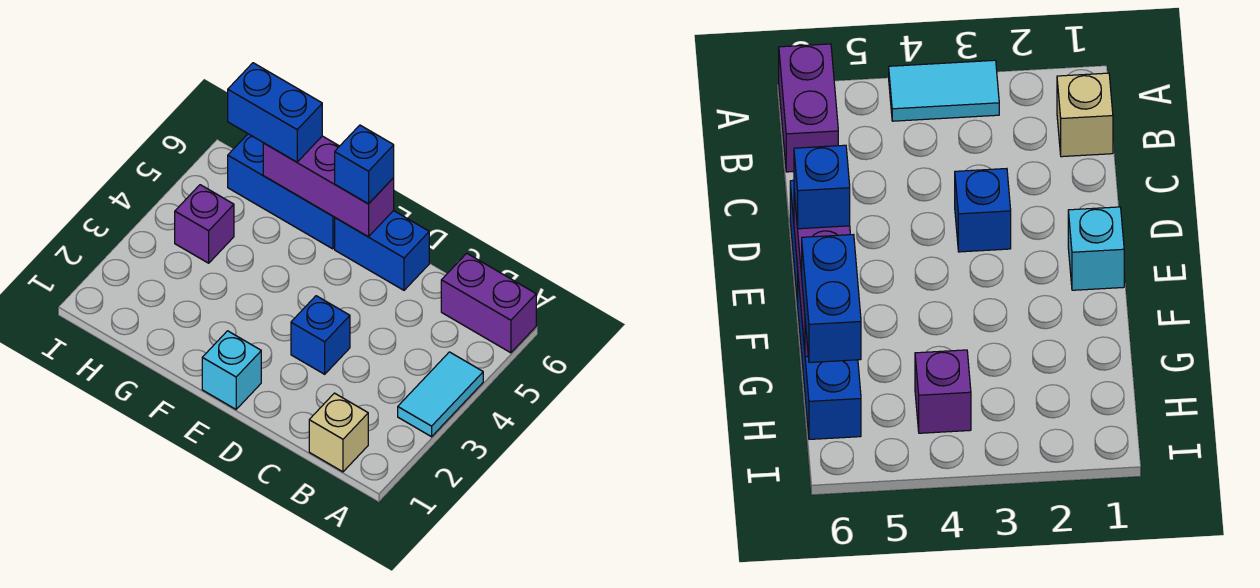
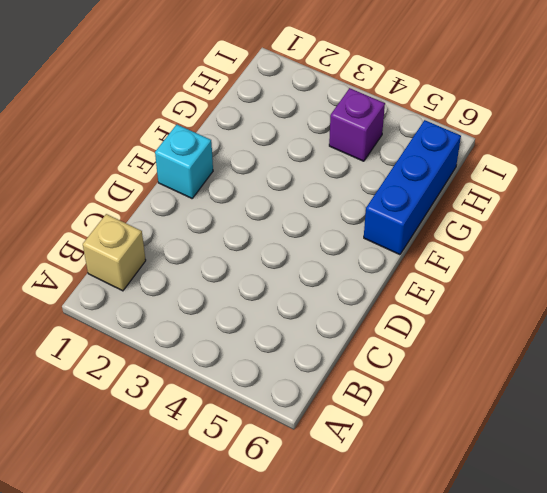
none -> cyan 1x2 tile [398,352,483,437]
none -> purple 1x2 brick [441,253,536,353]

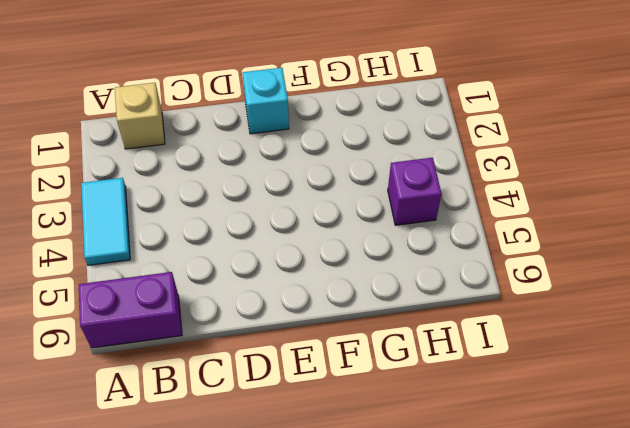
none -> blue 1x1 brick [291,296,350,374]
none -> blue 1x2 brick [335,211,429,290]

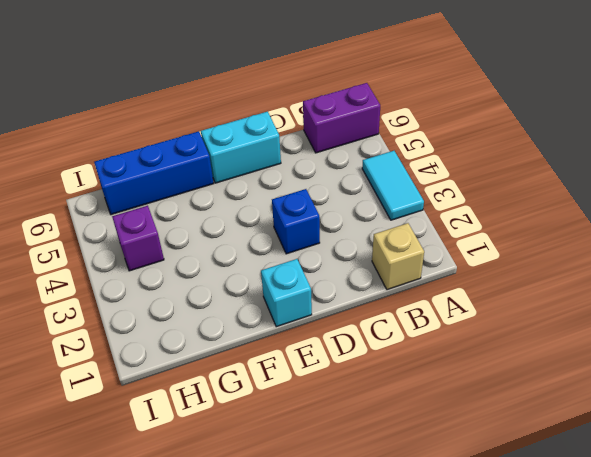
cyan 1x2 brick [201,112,281,183] -> blue 1x2 brick [335,211,429,290]
none -> purple 1x3 brick [263,136,394,237]
none -> blue 1x1 brick [335,125,394,204]

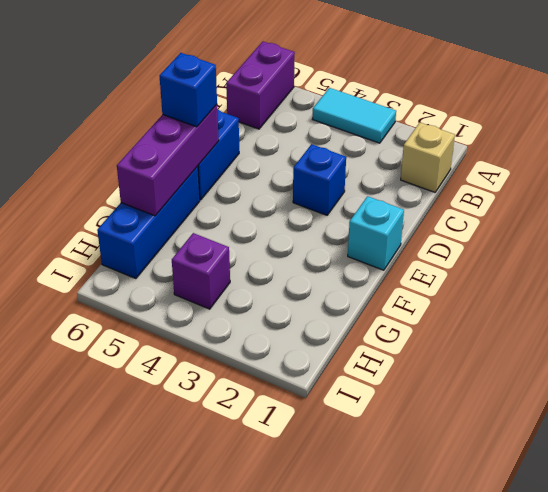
none -> blue 1x2 brick [228,63,322,162]

